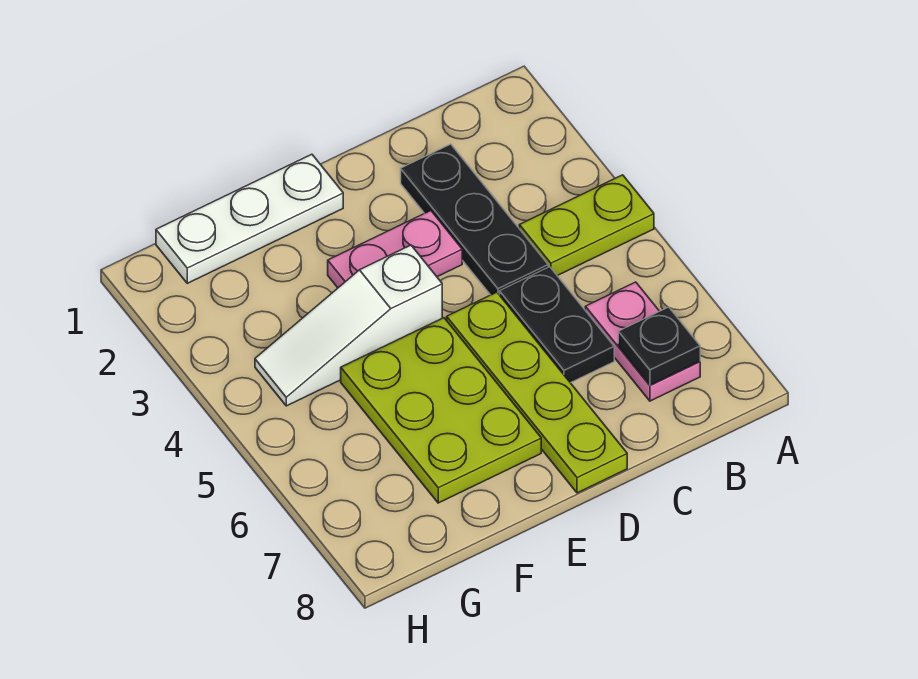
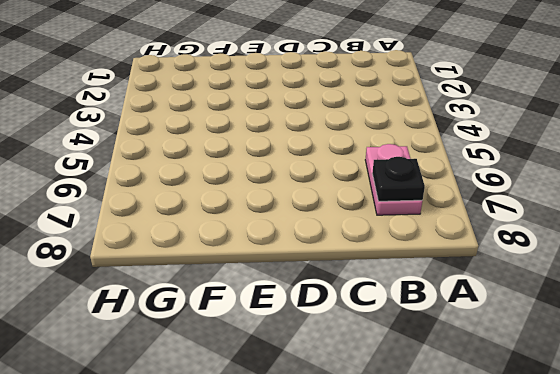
none -> lime 1x2 plate [519,175,654,276]
none -> black 1x3 plate [401,144,548,295]

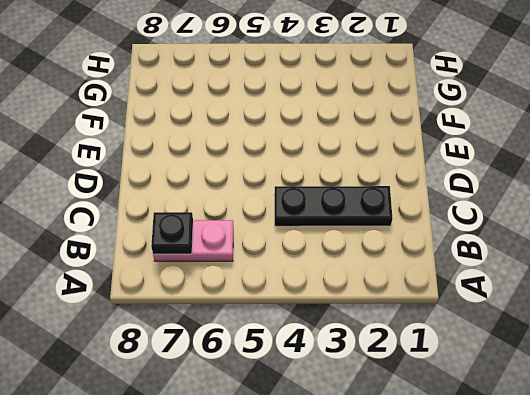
none -> lime 1x2 plate [519,175,654,276]
none -> black 1x2 plate [500,267,614,383]

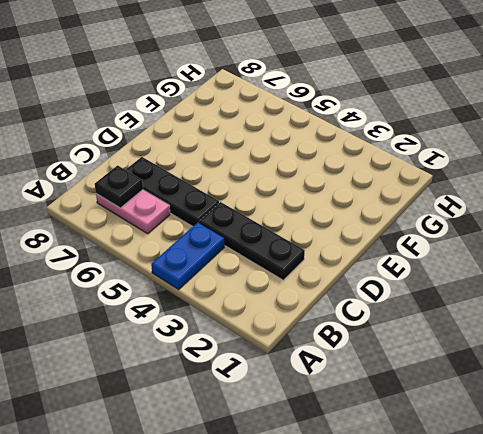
blue 1x2 plate [151,222,225,289] -> lime 1x2 plate [519,175,654,276]
black 1x3 plate [126,157,219,226] -> black 1x2 plate [500,267,614,383]
none -> pink 1x2 plate [328,211,462,288]
none -> lime 1x4 plate [447,292,627,493]

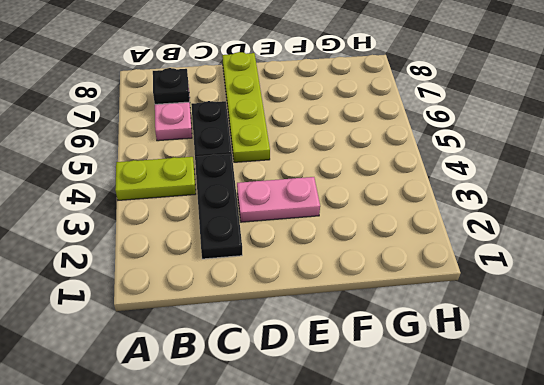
none -> white 1x3 plate [156,154,343,283]
none -> white 1x3 slope [255,245,442,406]

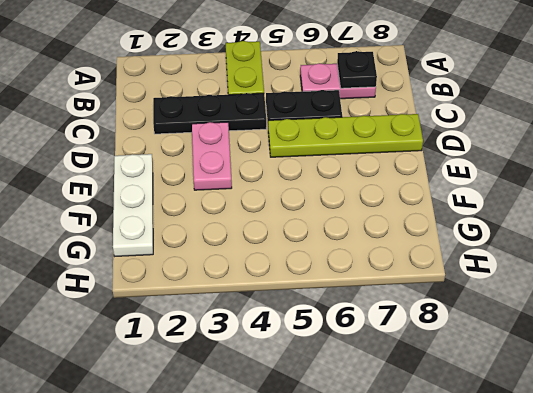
none -> white 1x3 slope [255,245,442,406]
none -> lime 2x3 plate [341,318,541,503]

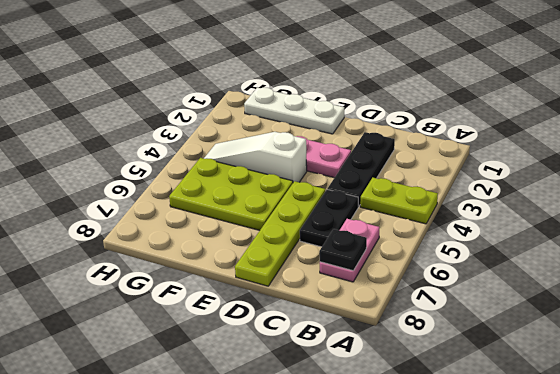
lime 2x3 plate [169,158,293,230] -> lime 2x3 plate turned to [341,318,541,503]

